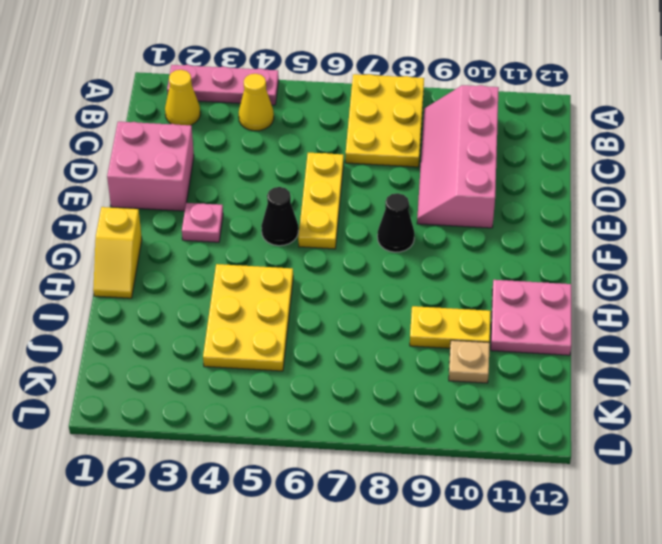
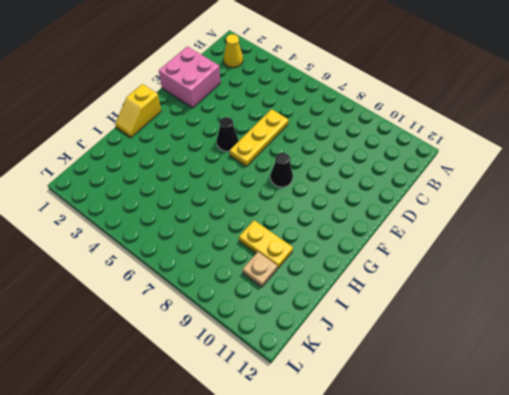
none -> pink 1x3 plate [167,65,279,105]
none -> yellow 2x3 plate [345,74,424,167]
none -> yellow 1x1 cone [239,74,274,131]

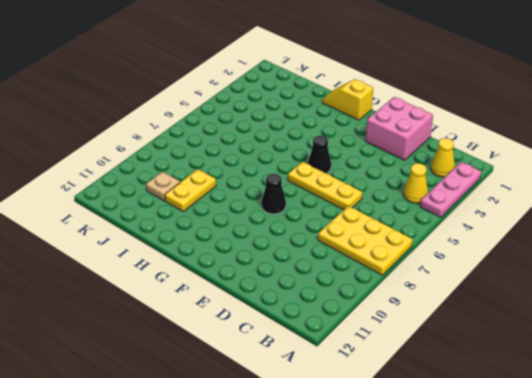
none -> pink 2x4 slope [417,85,499,228]
none -> pink 1x1 plate [182,203,223,242]
none -> yellow 2x3 plate [203,264,293,371]

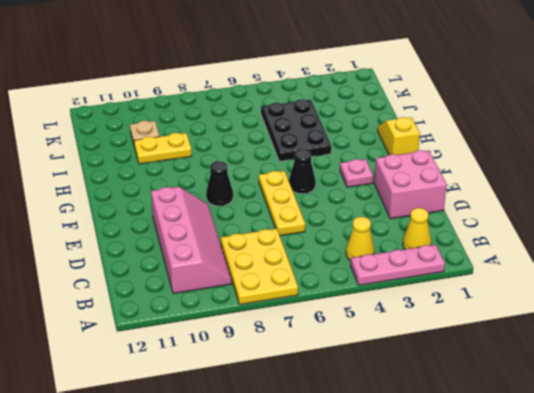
black 2x3 plate [261,99,331,161] -> yellow 2x3 plate [203,264,293,371]
none -> pink 2x2 plate [491,280,571,355]

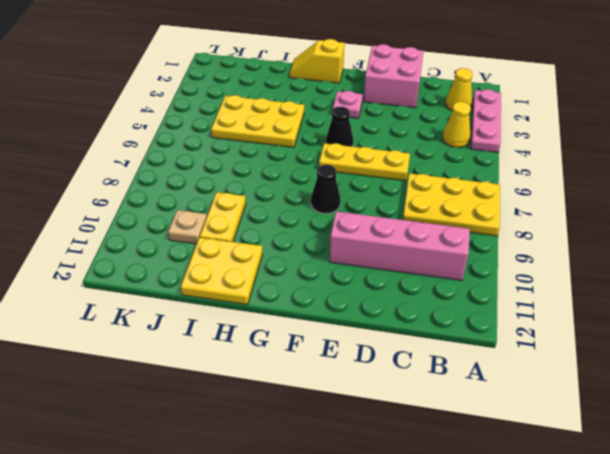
yellow 2x2 plate [181,237,263,305] -> pink 2x2 plate [491,280,571,355]

